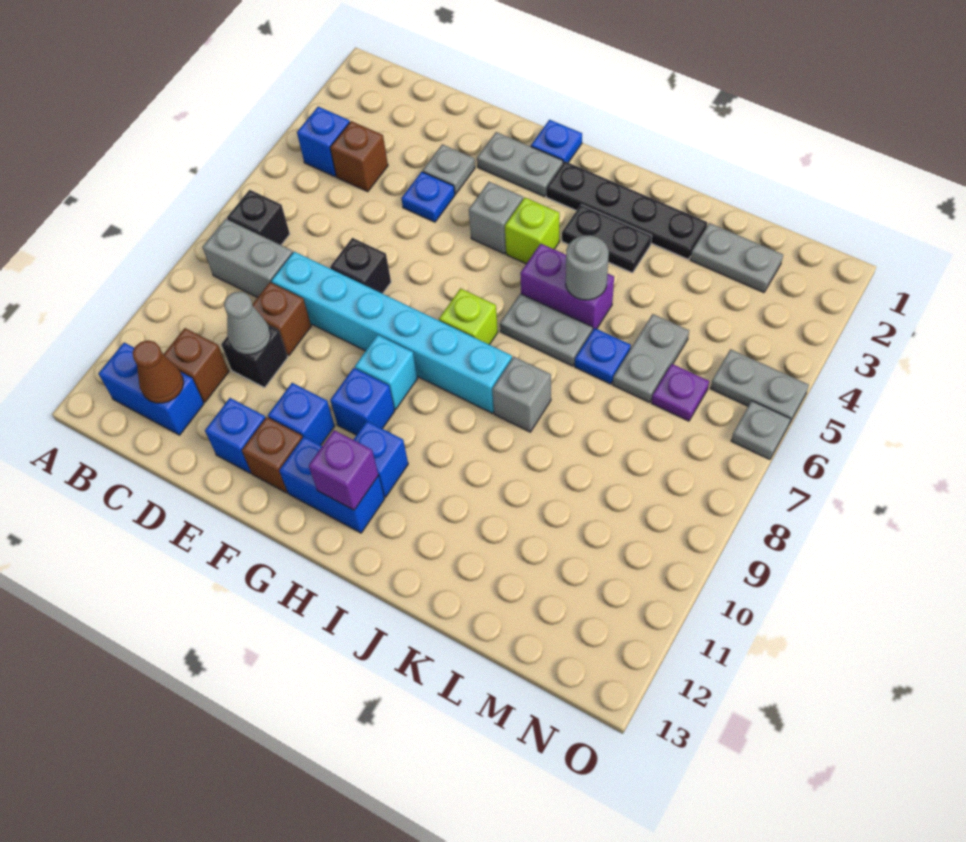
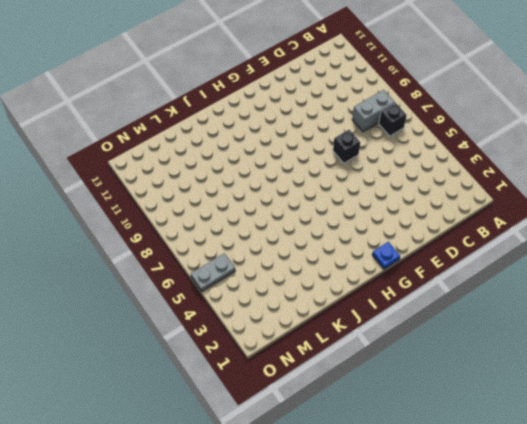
none -> blue 1x1 brick [297,107,350,177]
none -> blue 1x2 brick [98,343,204,435]
none -> brown 1x1 brick [330,121,388,192]
none -> brown 1x1 brick [164,328,229,402]

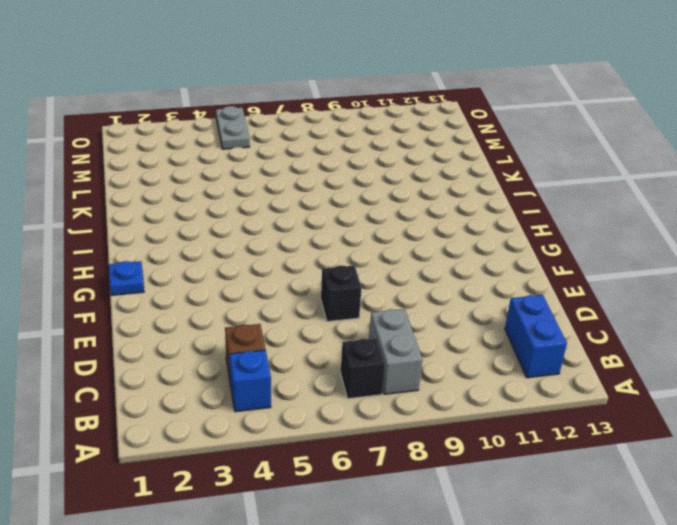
none -> brown 1x1 brick [164,328,229,402]
none -> cyan 1x6 brick [271,252,512,413]
none -> brown 1x1 brick [252,282,311,355]
none -> black 1x1 brick [221,325,288,388]

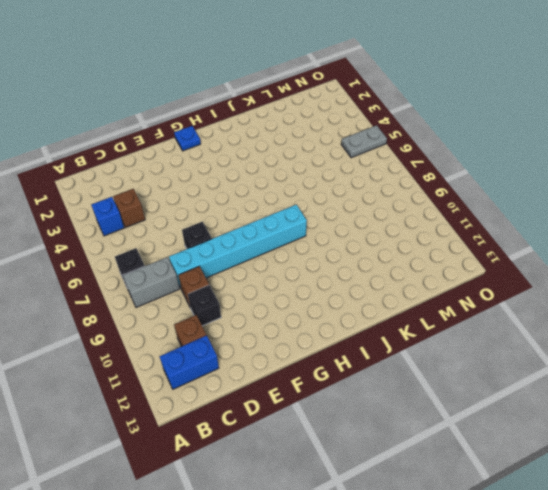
none -> grey 1x1 plate [423,144,475,194]
none -> blue 1x1 plate [401,172,455,222]
none -> blue 1x1 brick [205,398,265,473]
none -> grey 1x2 plate [477,132,563,197]

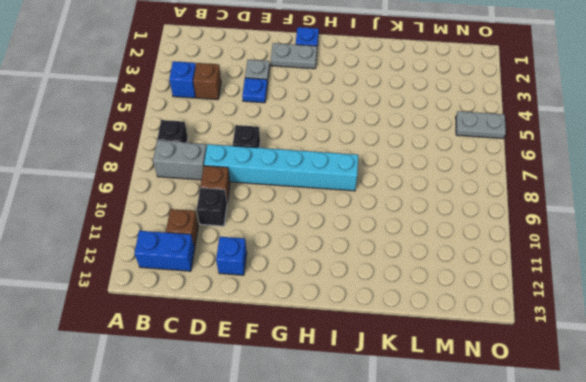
none -> blue 1x1 brick [268,383,335,445]
none -> brown 1x1 brick [242,417,303,493]
none -> grey 1x1 brick [469,182,523,254]
none -> cyan 1x1 brick [355,335,417,409]

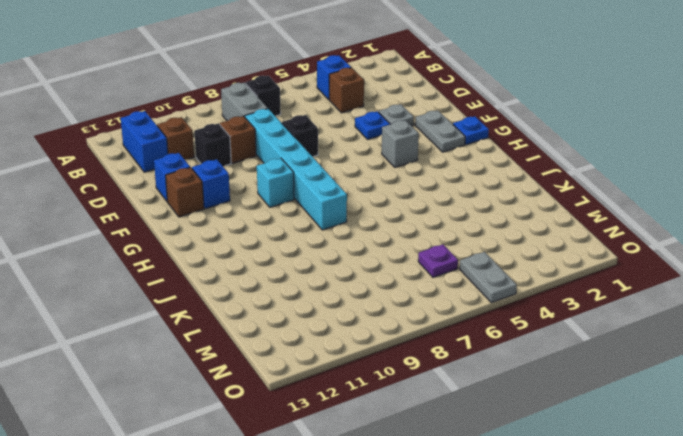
none -> blue 1x1 brick [330,368,395,435]
none -> blue 1x2 brick [279,437,384,533]
none -> black 1x4 plate [546,161,707,260]
none -> lime 1x1 brick [505,198,559,264]

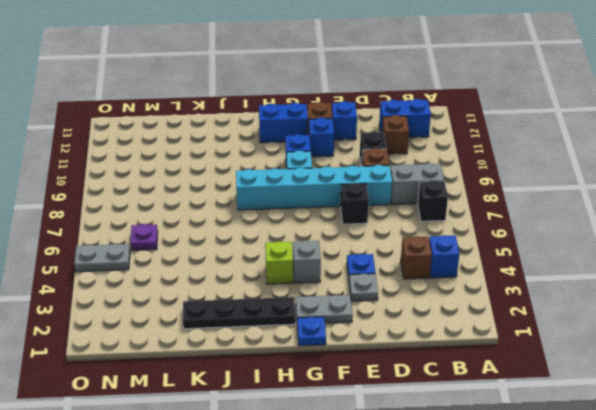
none -> lime 1x1 brick [439,288,498,345]
none -> blue 1x1 brick [354,421,408,497]
none -> black 1x2 plate [562,205,652,273]
none -> purple 1x2 brick [520,244,614,330]

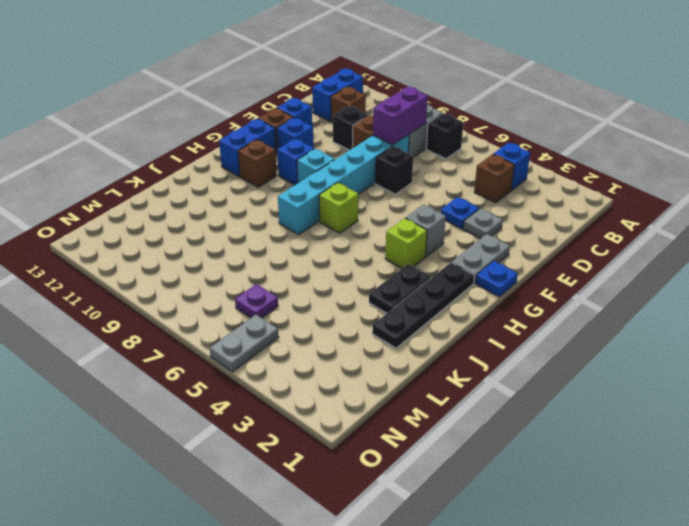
purple 1x2 brick [373,87,428,145] -> purple 1x2 brick moved to [520,244,614,330]
brown 1x1 brick [238,140,277,187] -> blue 1x1 brick [354,421,408,497]
none -> grey 1x2 plate [500,294,593,366]
none -> grey 1x1 brick [492,357,551,432]
none -> blue 1x1 plate [575,328,631,384]
none -> grey 1x2 plate [690,223,783,292]

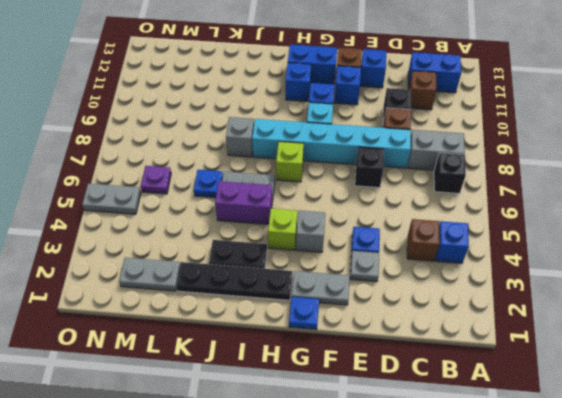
none -> grey 1x2 plate [613,314,689,402]
none -> grey 1x1 plate [731,401,790,459]
none -> brown 1x1 cone [133,340,184,403]
none -> grey 1x1 cone [224,292,271,355]

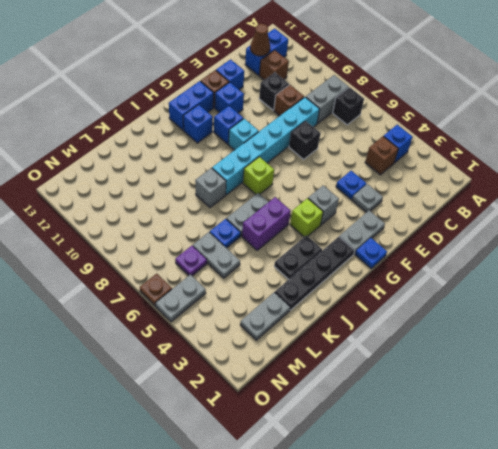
brown 1x1 plate [140,274,172,306] -> grey 1x1 plate [731,401,790,459]
none -> grey 1x1 cone [224,292,271,355]
none -> purple 1x1 brick [309,430,378,510]
none -> grey 1x1 round brick [566,235,609,300]

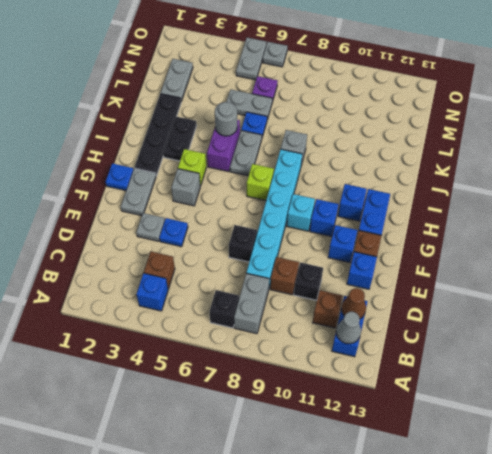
grey 1x1 cone [336,312,361,344] -> grey 1x1 cone moved to [224,292,271,355]
none -> purple 1x1 brick [309,430,378,510]

